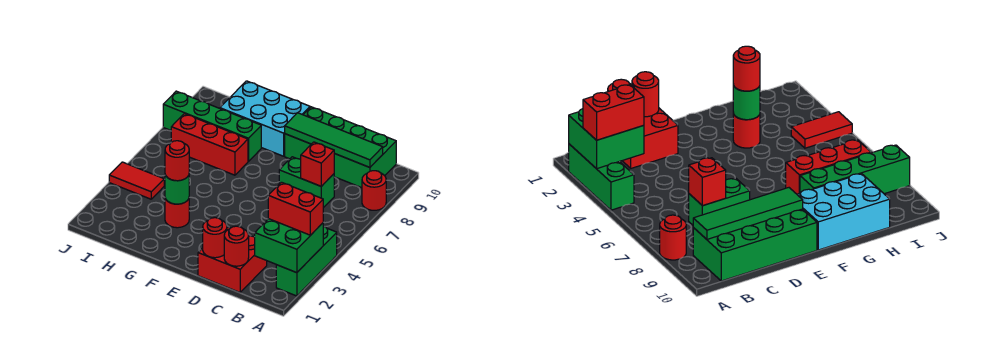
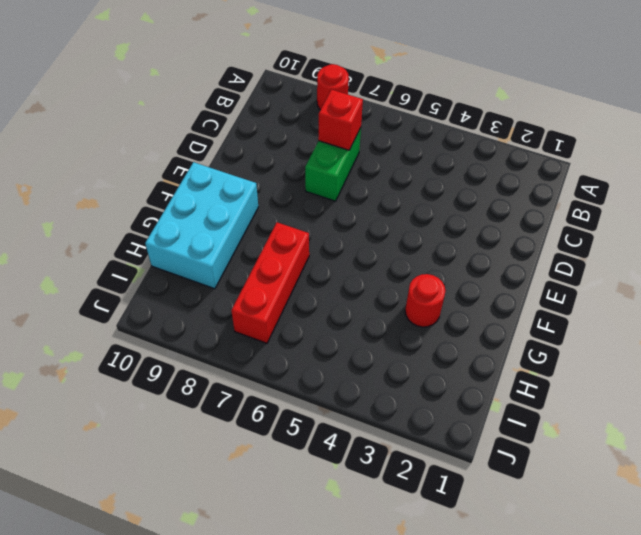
none -> green 1x3 brick [276,226,337,296]
none -> green 2x4 brick [285,107,396,188]
none -> red 2x2 brick [198,227,267,292]

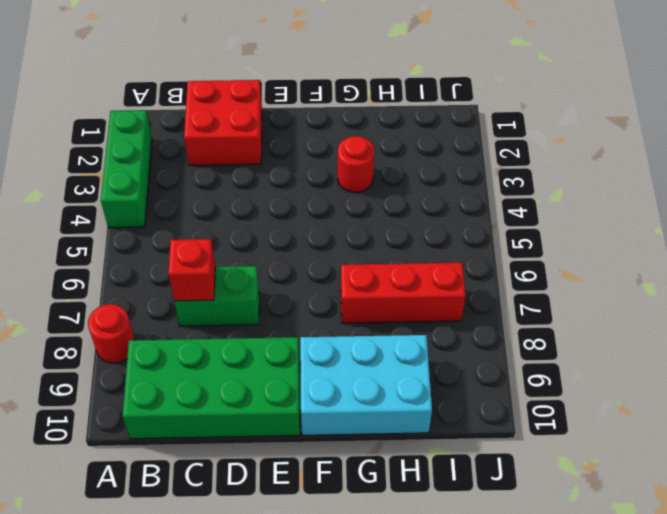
none -> green 1x4 brick [163,91,261,161]
none -> red 1x2 tile [109,162,164,199]
none -> green 2x2 brick [255,219,323,273]

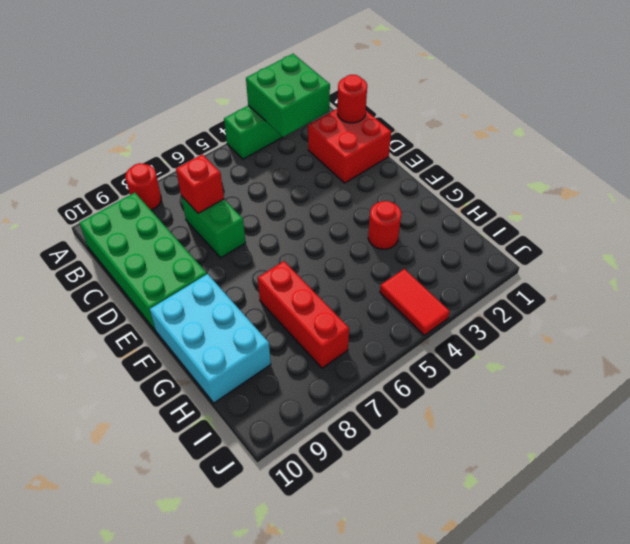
none -> green 1x4 brick [163,91,261,161]
none -> green 1x4 tile [285,113,383,167]
none -> red 1x1 round brick [203,218,227,258]

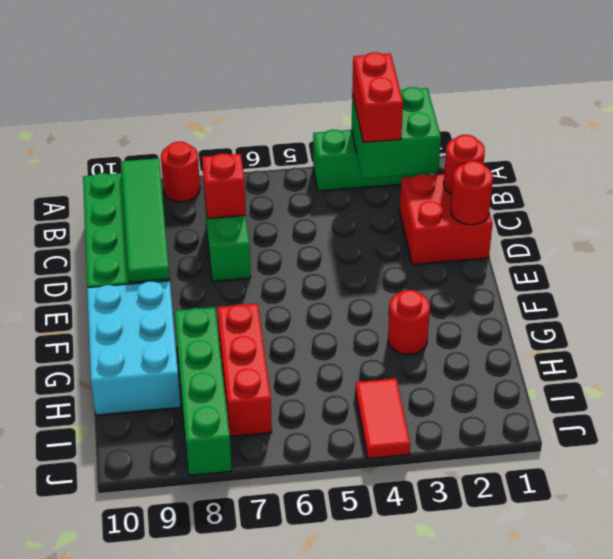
none -> green 1x1 round brick [165,175,189,204]
none -> red 1x1 round brick [165,141,189,181]

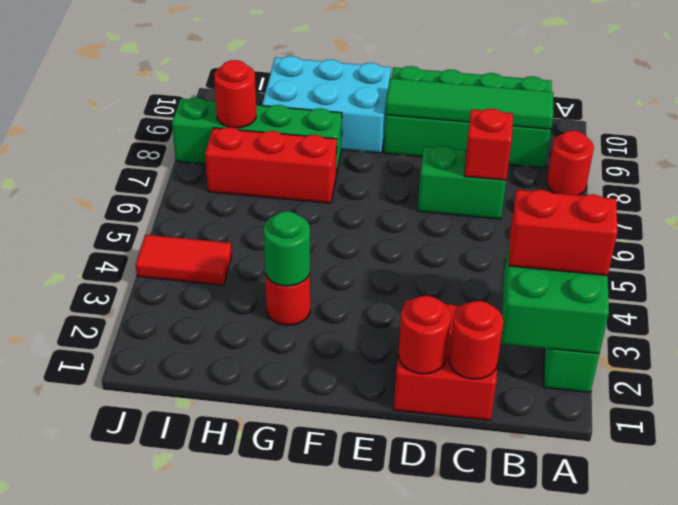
red 1x1 round brick [214,60,256,128] -> red 1x1 round brick moved to [165,141,189,181]

